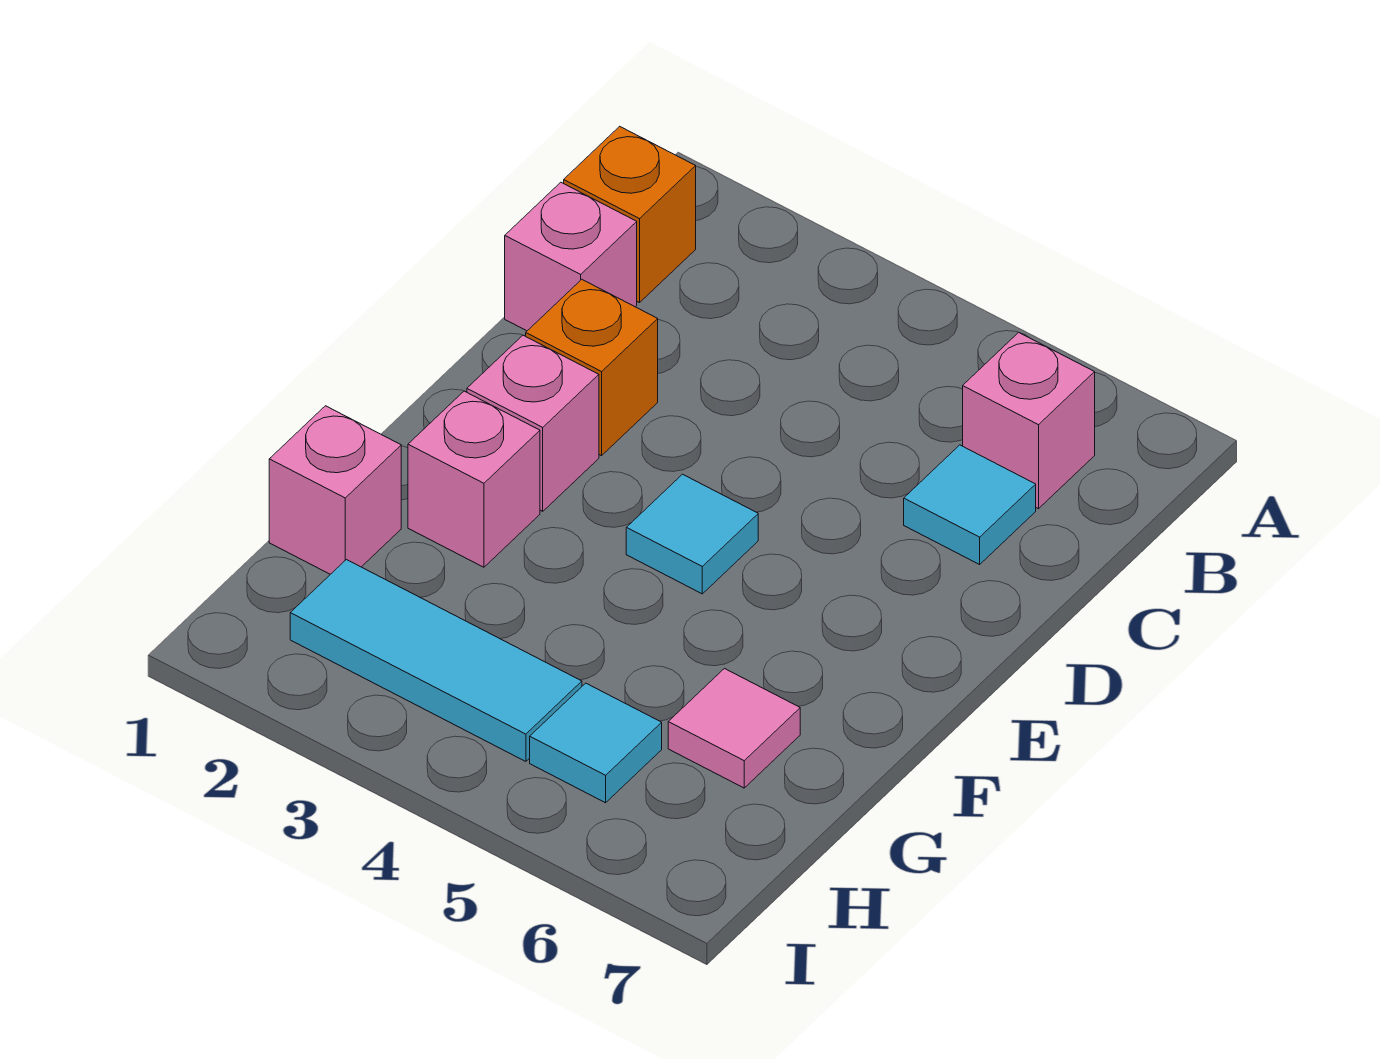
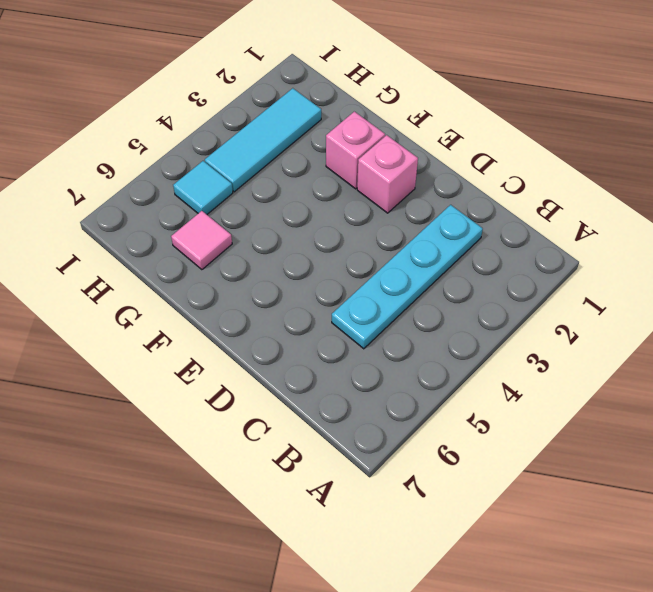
cyan 1x4 plate [332,205,483,349] -> none
none -> orange 1x1 brick [564,126,696,303]
none -> pink 1x1 brick [963,332,1095,509]
none -> pink 1x1 brick [505,182,637,331]

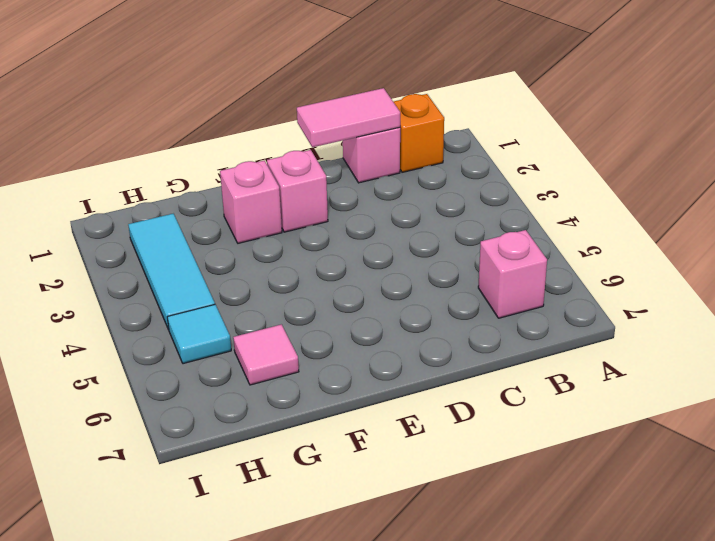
pink 1x2 tile [297,88,400,147] -> none
none -> cyan 1x1 tile [904,445,1036,564]
none -> orange 1x1 brick [526,279,658,456]
none -> cyan 1x1 tile [626,474,758,594]

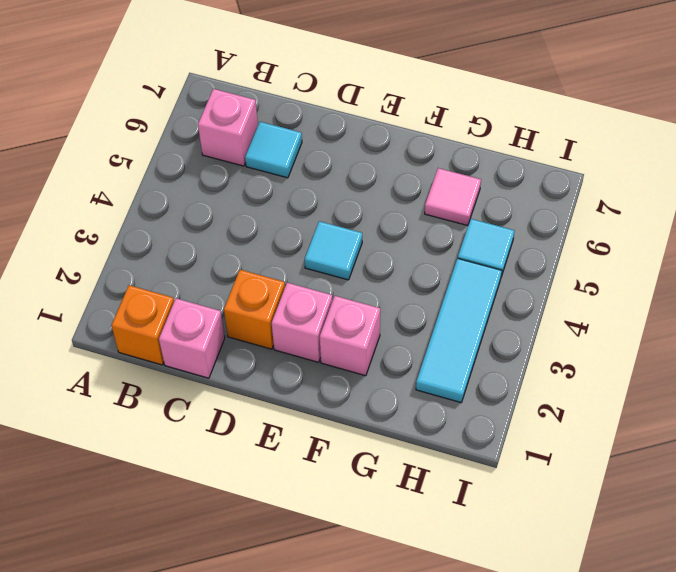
none -> pink 1x1 brick [269,406,401,574]

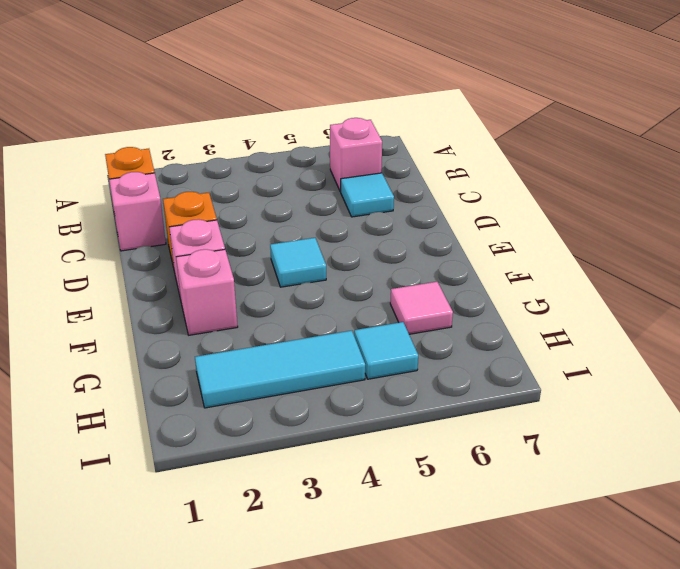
none -> pink 1x1 brick [269,406,401,574]

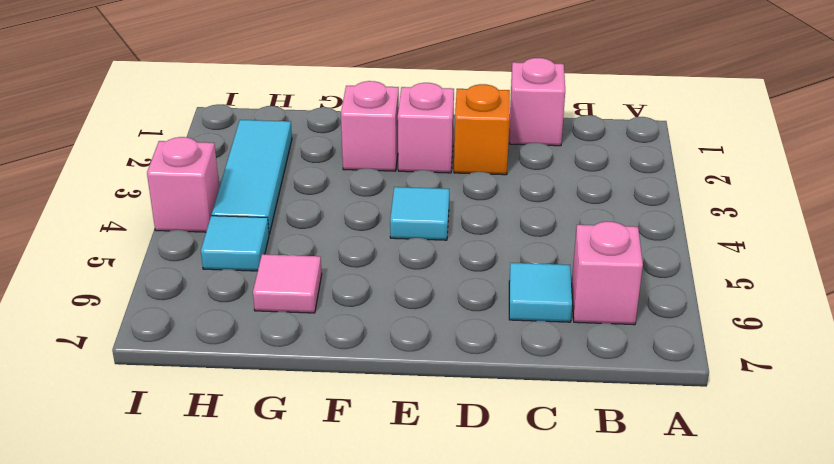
pink 1x1 brick [147,137,219,232] -> pink 1x1 brick moved to [269,406,401,574]
none -> orange 1x1 brick [564,126,696,303]

